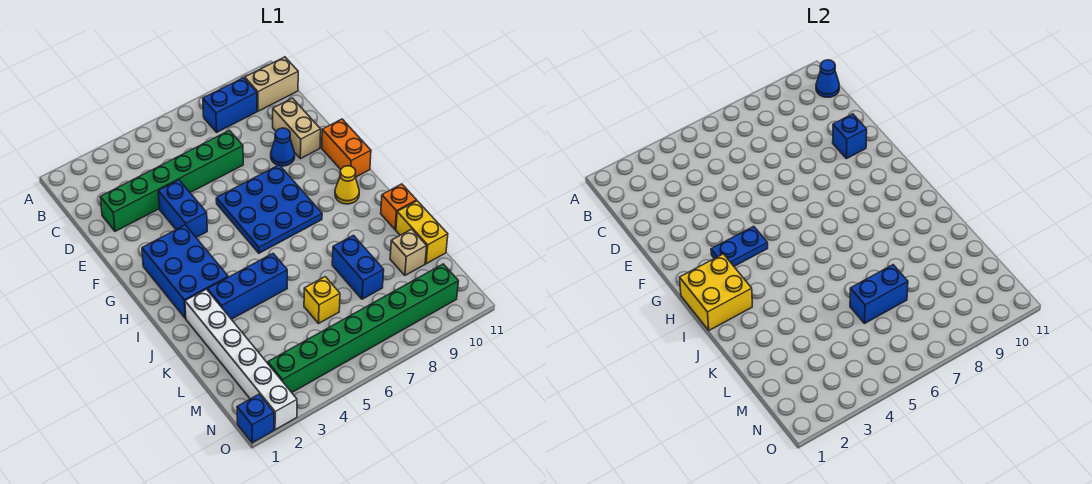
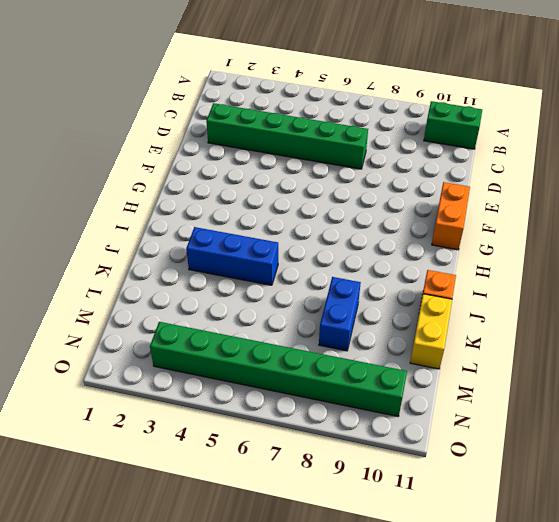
green 1x2 brick [424,101,482,149] -> tan 1x2 brick [245,57,298,111]
none -> blue 1x2 brick [203,78,257,132]
none -> tan 1x2 brick [273,98,321,159]
none -> blue 1x2 brick [158,180,207,237]

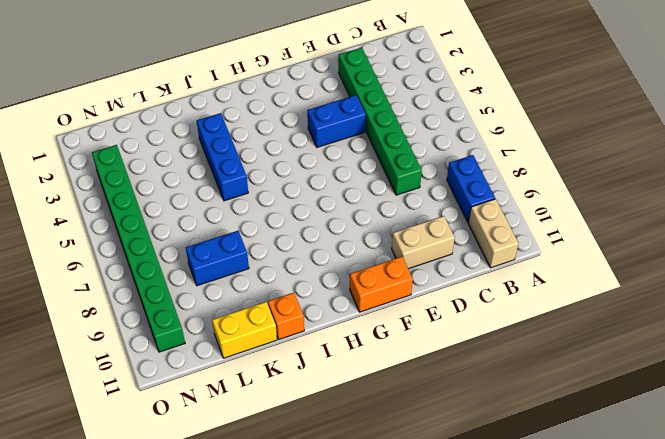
none -> blue 1x1 cone [271,128,295,166]
none -> blue 3x3 plate [216,165,322,253]
none -> blue 2x3 brick [142,225,228,318]

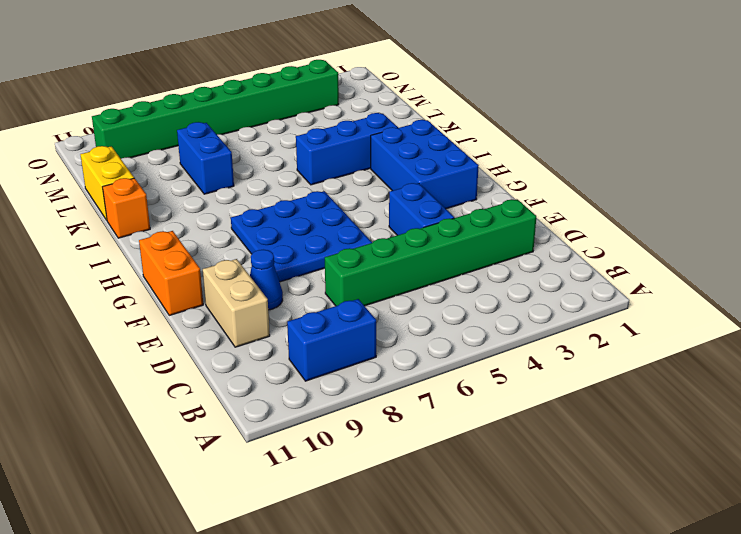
none -> tan 1x2 brick [245,57,298,111]
none -> yellow 1x1 cone [335,166,359,204]
none -> white 1x6 brick [185,289,297,430]

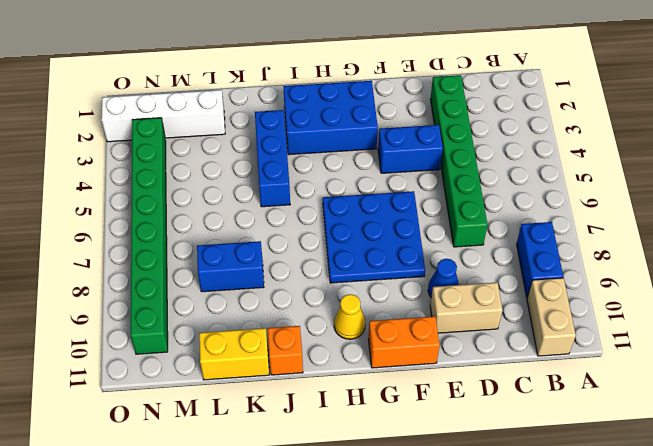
white 1x4 brick [102,90,225,142] -> white 1x6 brick [185,289,297,430]
none -> yellow 1x1 brick [304,277,340,323]
none -> tan 1x1 brick [390,229,427,275]
none -> blue 1x1 brick [237,394,274,443]

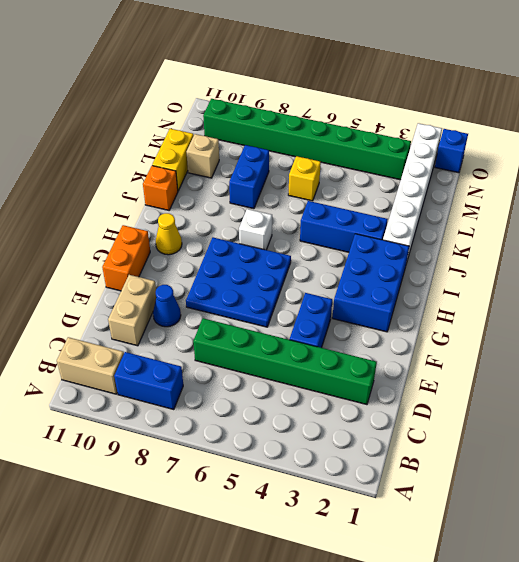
white 1x1 brick [239,209,272,250] -> none
none -> blue 1x1 cone [816,60,839,97]
none -> blue 1x1 brick [833,114,867,159]
none -> blue 1x2 plate [711,226,768,266]

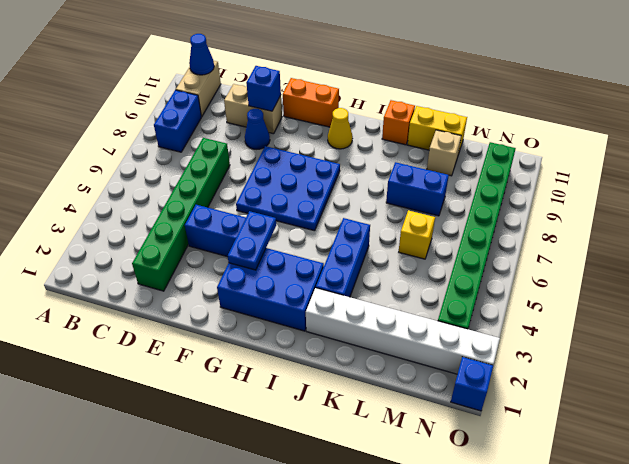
none -> yellow 2x2 brick [680,254,752,330]
none -> blue 1x2 brick [850,265,908,323]

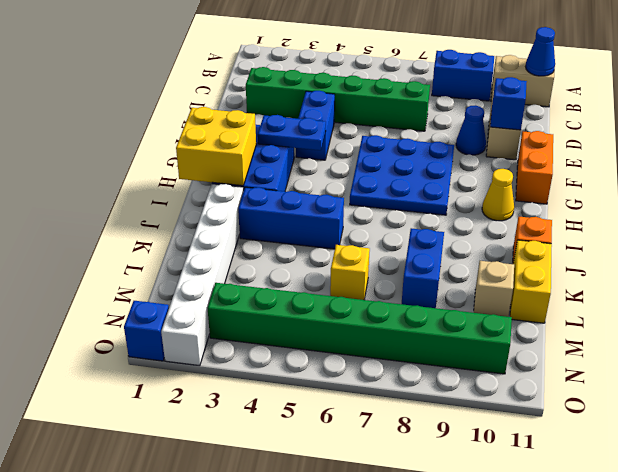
none -> blue 1x2 brick [850,265,908,323]

